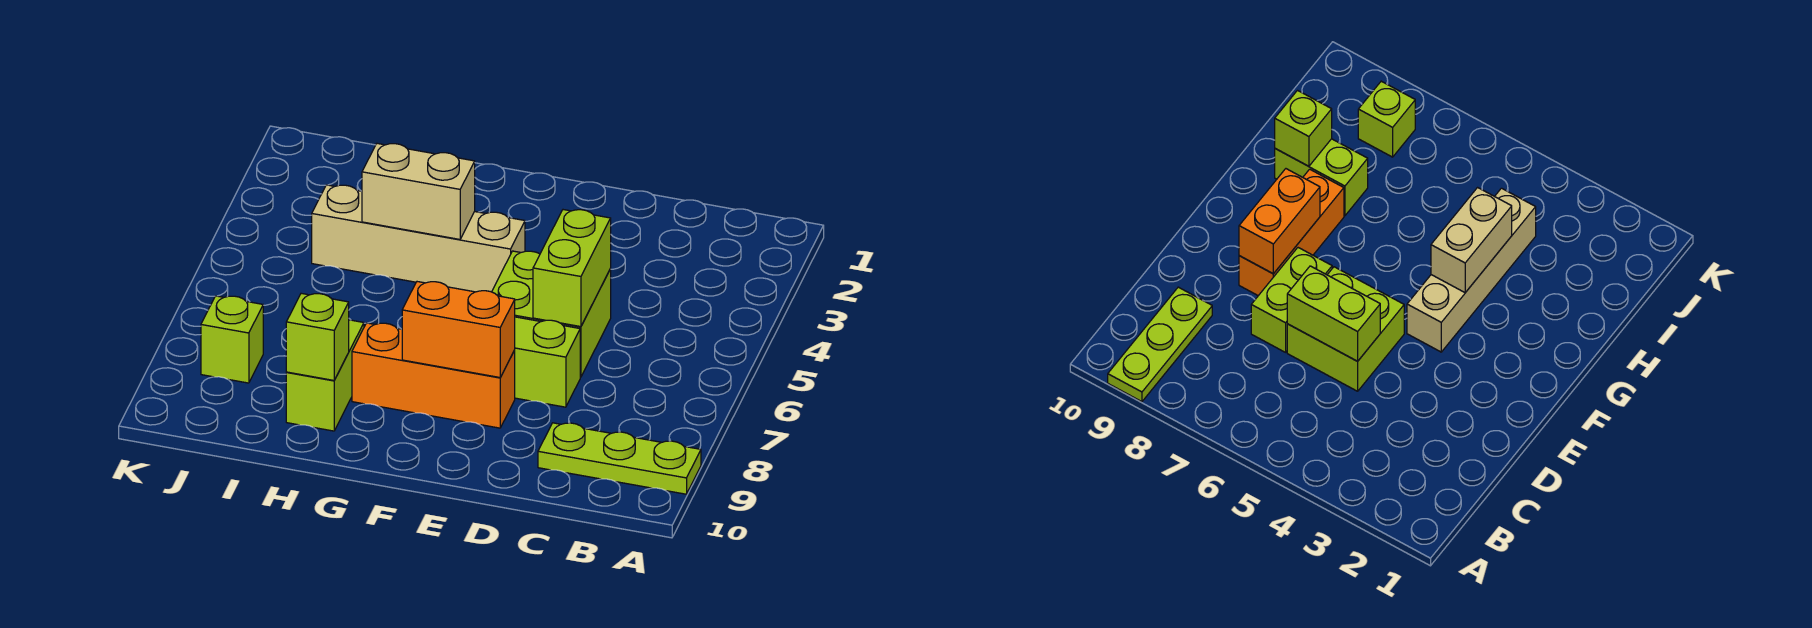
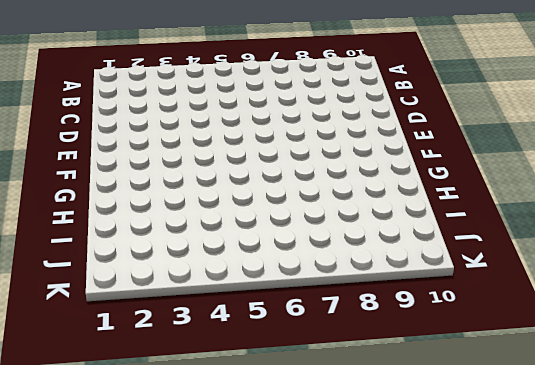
none -> lime 1x3 plate [538,423,701,494]
none -> lime 2x2 brick [492,251,611,377]

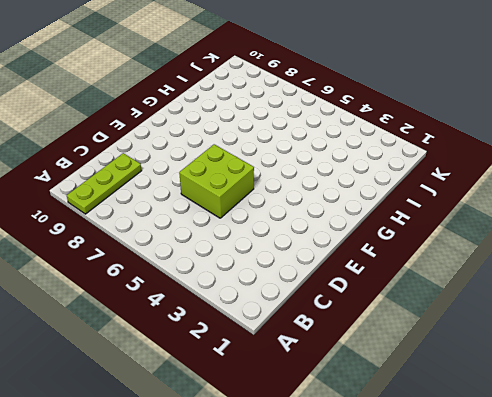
none -> lime 1x2 brick [514,317,580,407]
none -> orange 1x3 brick [352,323,515,428]

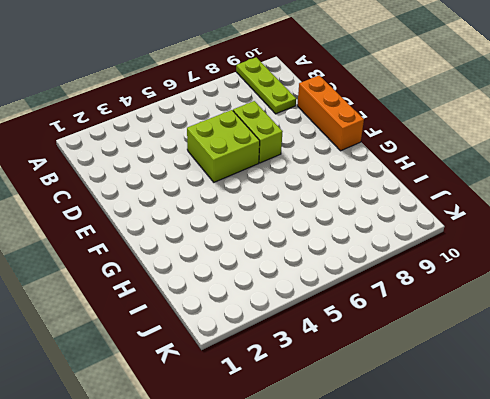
orange 1x3 brick [297,75,364,151] -> orange 1x3 brick moved to [352,323,515,428]
none -> tan 1x4 brick [312,185,525,292]
none -> lime 1x2 brick [286,320,364,431]

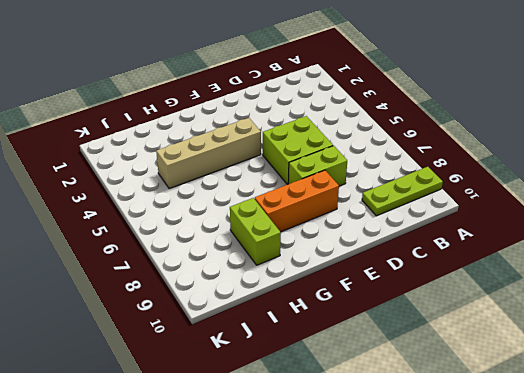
none -> lime 1x1 brick [201,296,263,383]
none -> lime 1x2 brick [533,210,611,327]

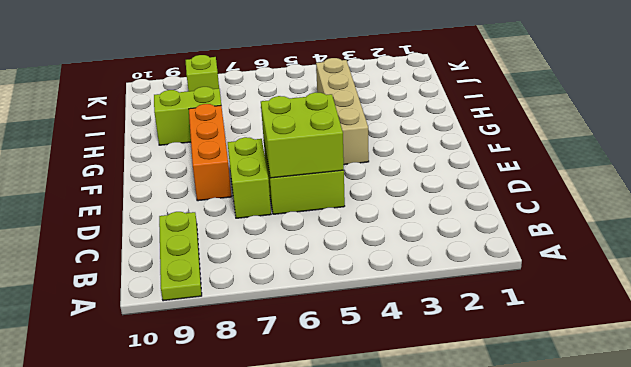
lime 2x2 brick [261,92,344,178] -> lime 1x2 brick [533,210,611,327]
none -> orange 1x2 brick [402,282,515,377]
none -> tan 1x2 brick [362,143,475,239]

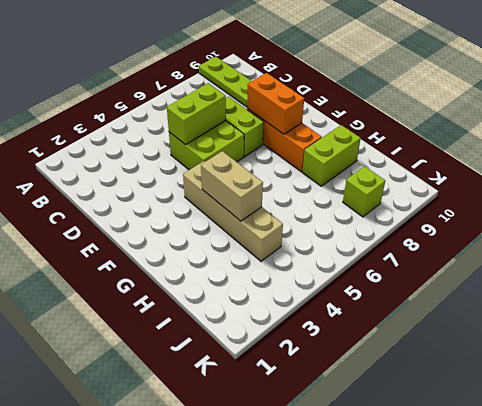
none -> lime 1x1 brick [286,293,349,380]

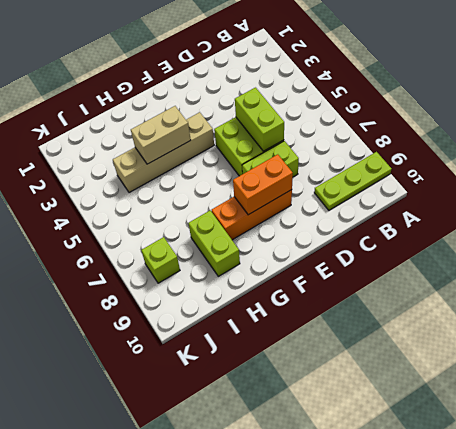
none -> lime 1x1 brick [286,293,349,380]

